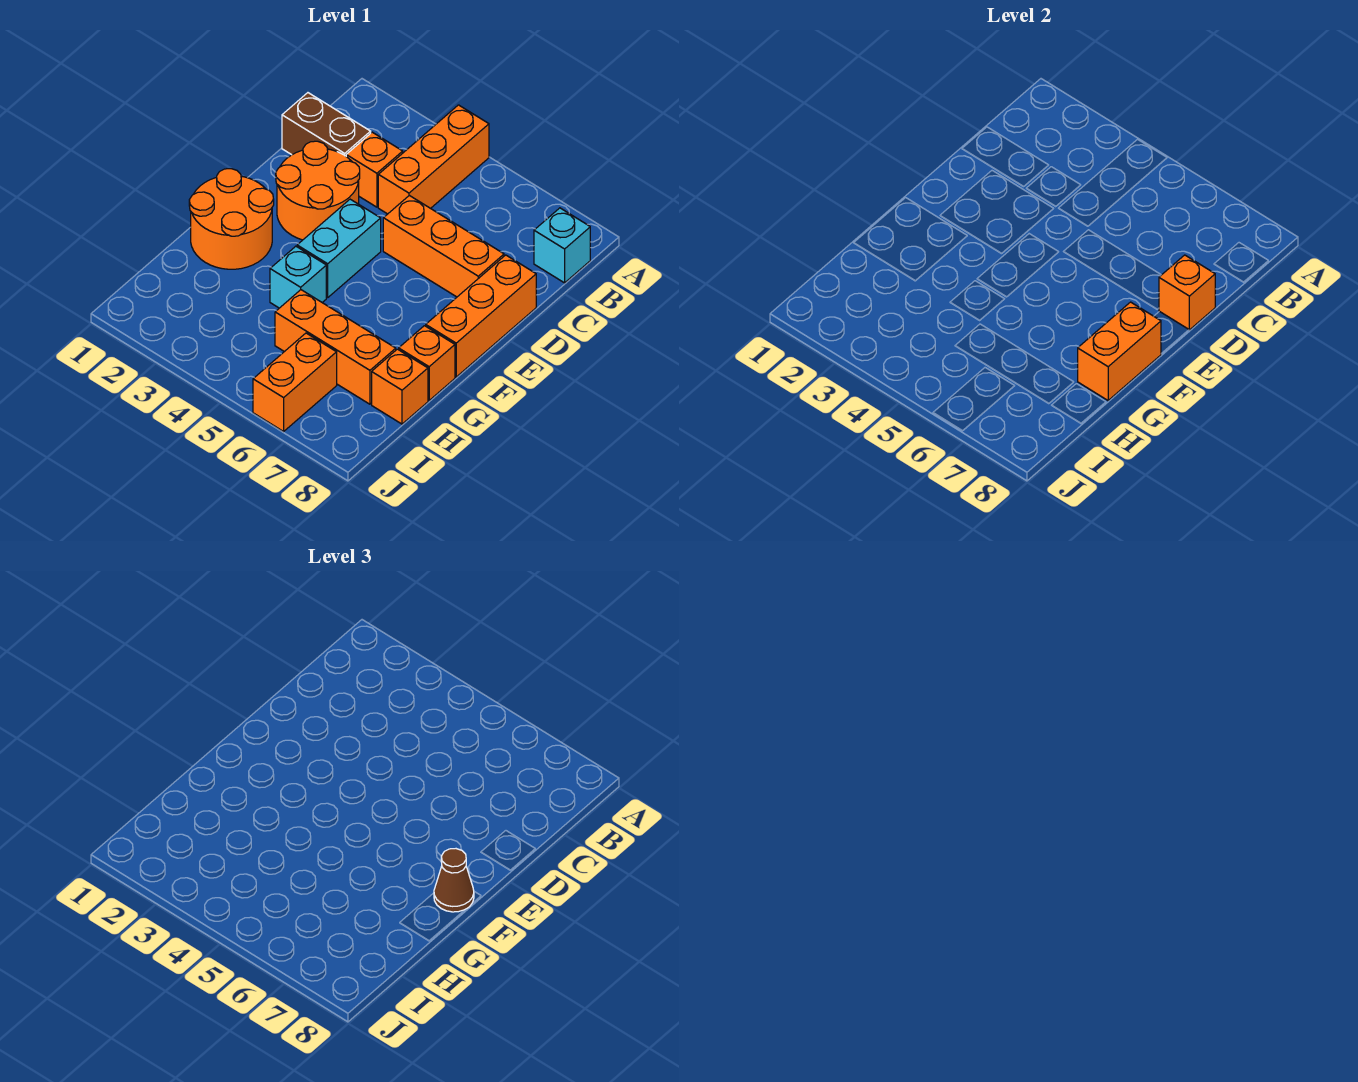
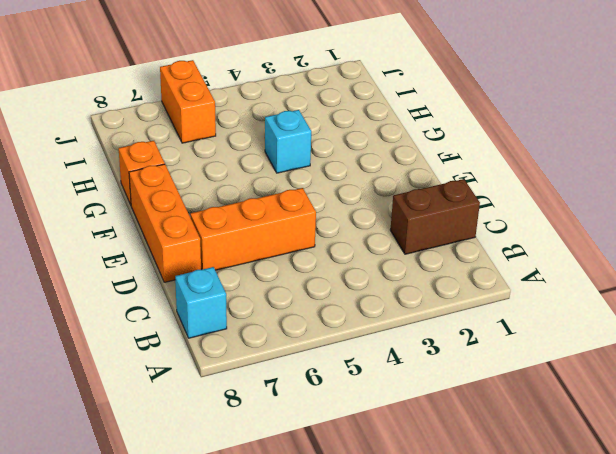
none -> orange 1x3 brick [378,105,489,214]
none -> orange 1x1 brick [346,132,403,207]
none -> orange 2x2 round brick [276,141,360,240]

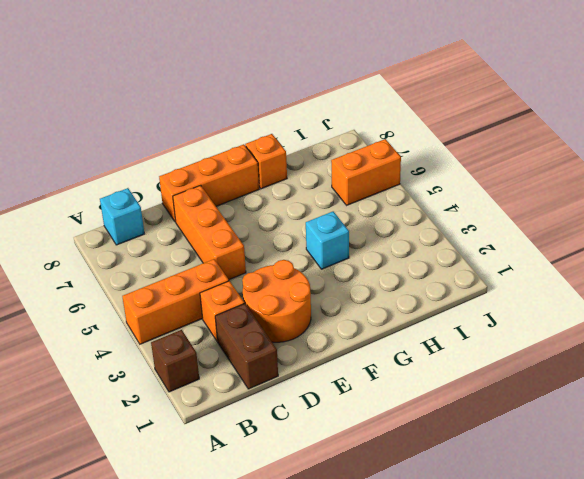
brown 1x1 brick [151,330,199,392] -> none
none -> cyan 1x2 brick [297,199,381,298]
none -> orange 2x2 round brick [189,169,274,269]
none -> orange 1x3 brick [275,290,396,404]

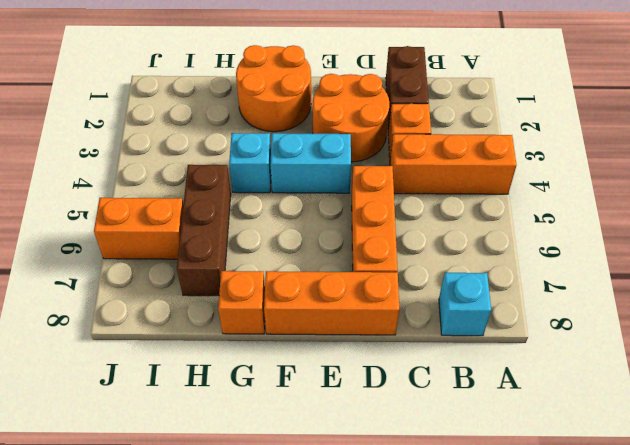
brown 1x3 brick [177,165,231,296] -> orange 1x3 brick [275,290,396,404]
none -> orange 1x1 brick [372,349,428,424]
none -> orange 1x1 brick [1159,255,1215,330]
none -> orange 1x2 brick [1078,302,1161,400]

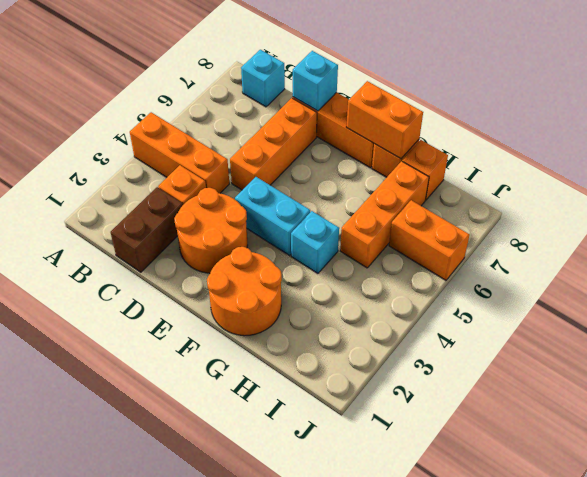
cyan 1x1 brick [293,51,338,111] -> orange 1x1 brick [1159,255,1215,330]
none -> brown 1x1 cone [434,849,474,912]

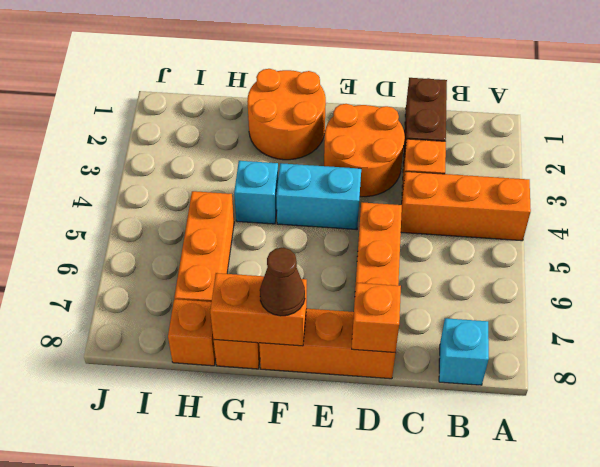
none -> orange 1x2 brick [253,333,337,431]

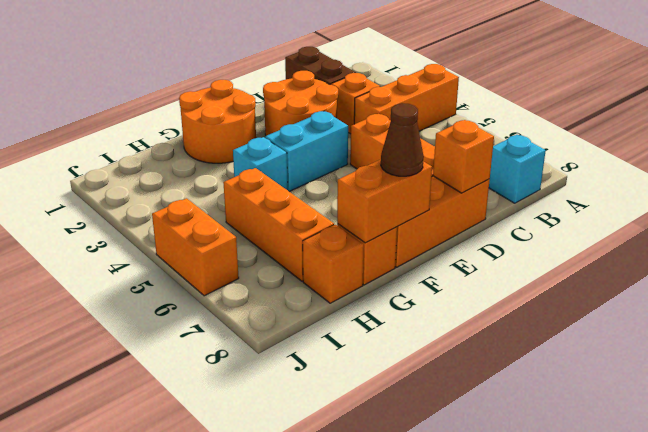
orange 1x2 brick [152,198,239,296] -> orange 1x2 brick turned to [253,333,337,431]

